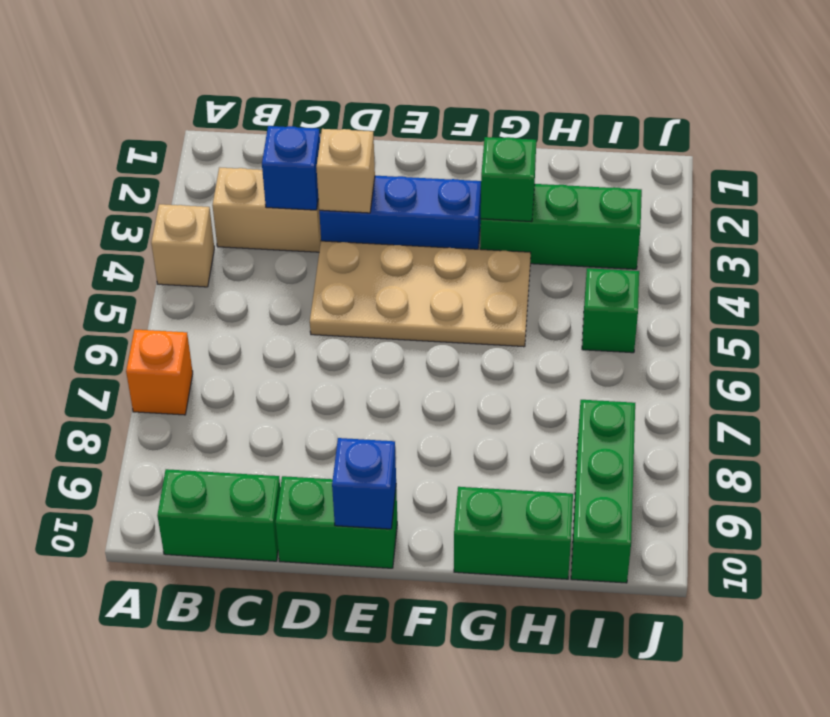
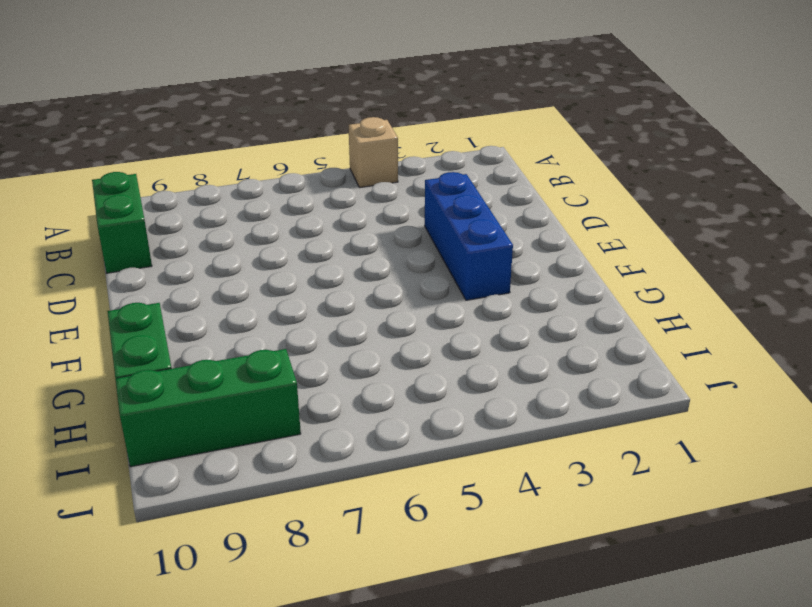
none -> orange 1x1 brick [126,329,193,415]
none -> tan 1x2 brick [212,167,321,252]
none -> tan 2x4 plate [310,241,531,347]

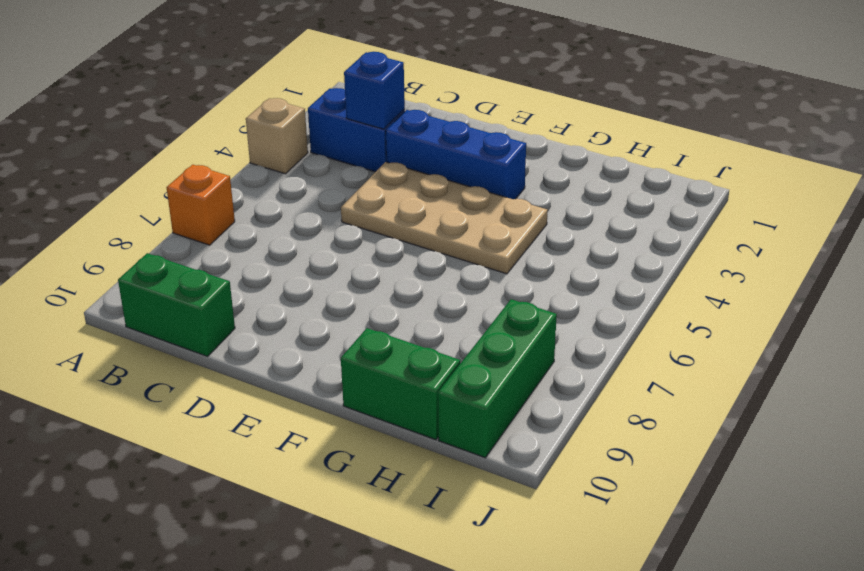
blue 1x2 brick [308,88,405,172] -> tan 1x2 brick [212,167,321,252]
none -> green 1x2 brick [276,476,397,568]
none -> green 1x3 brick [480,184,642,269]
none -> green 1x1 brick [582,268,639,353]

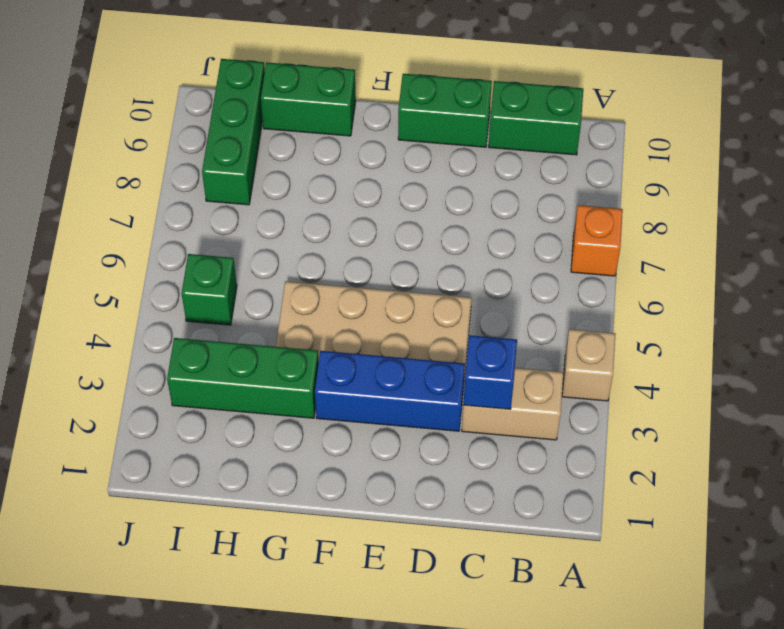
none -> tan 1x1 brick [316,129,375,213]
none -> blue 1x1 brick [332,438,396,529]
none -> green 1x1 brick [481,137,536,222]

